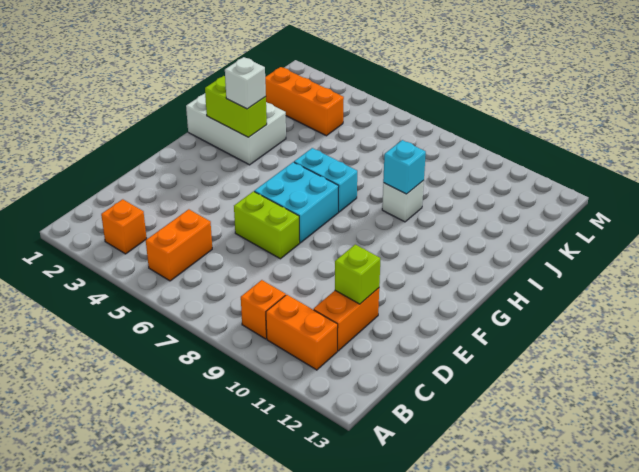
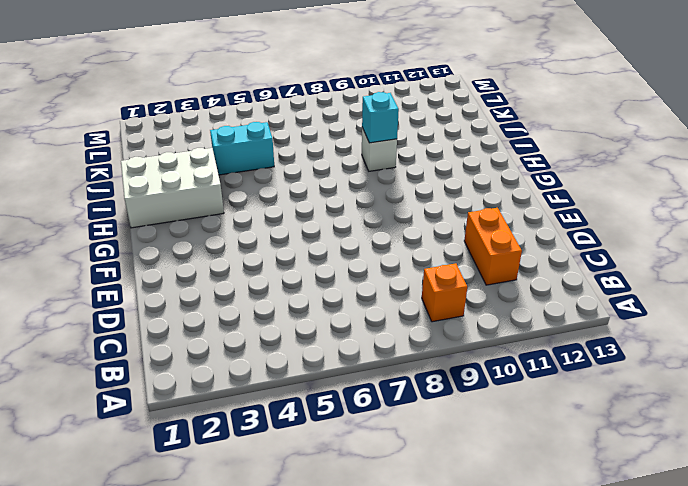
cyan 1x2 brick [210,122,274,175] -> cyan 1x2 brick moved to [294,148,357,212]
none -> orange 1x1 brick [101,199,147,254]
none -> orange 1x2 brick [146,209,212,281]
none -> orange 1x2 brick [266,295,338,370]

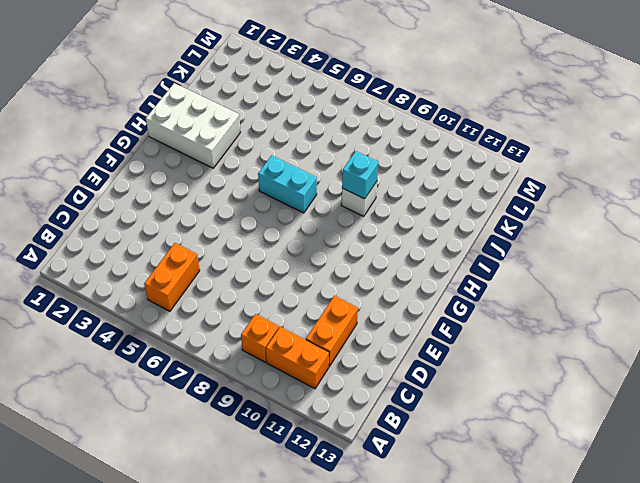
none -> orange 1x1 brick [101,199,147,254]
none -> lime 1x2 brick [234,191,300,259]
none -> cyan 2x2 brick [254,162,339,243]

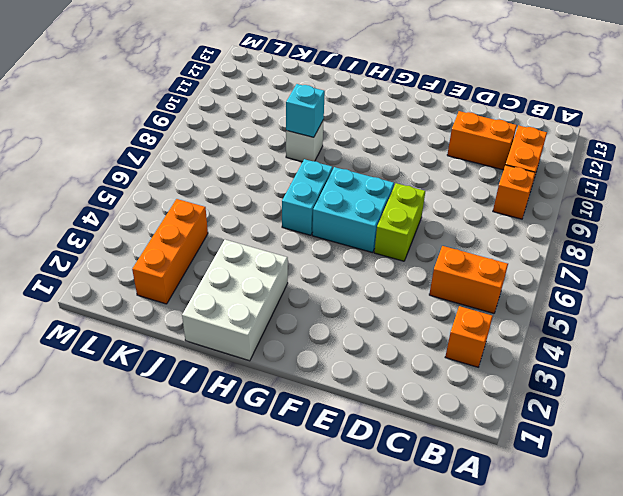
none -> lime 1x1 brick [335,245,380,304]
none -> lime 1x2 brick [205,76,267,137]
none -> white 1x1 brick [225,57,266,109]

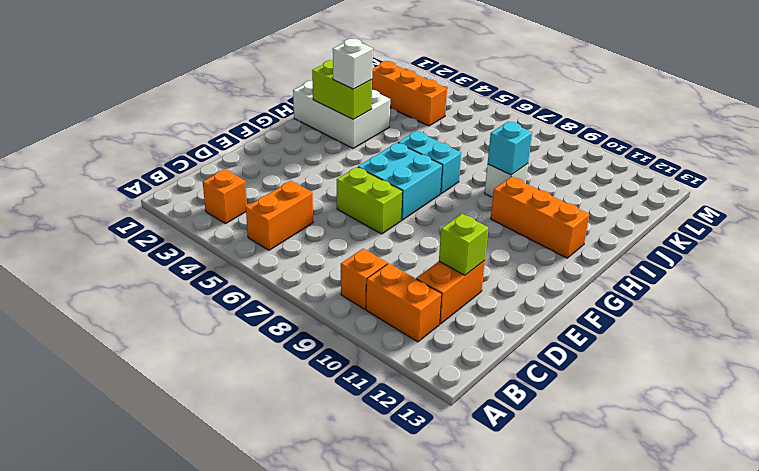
orange 1x3 brick [491,177,589,258] -> none

